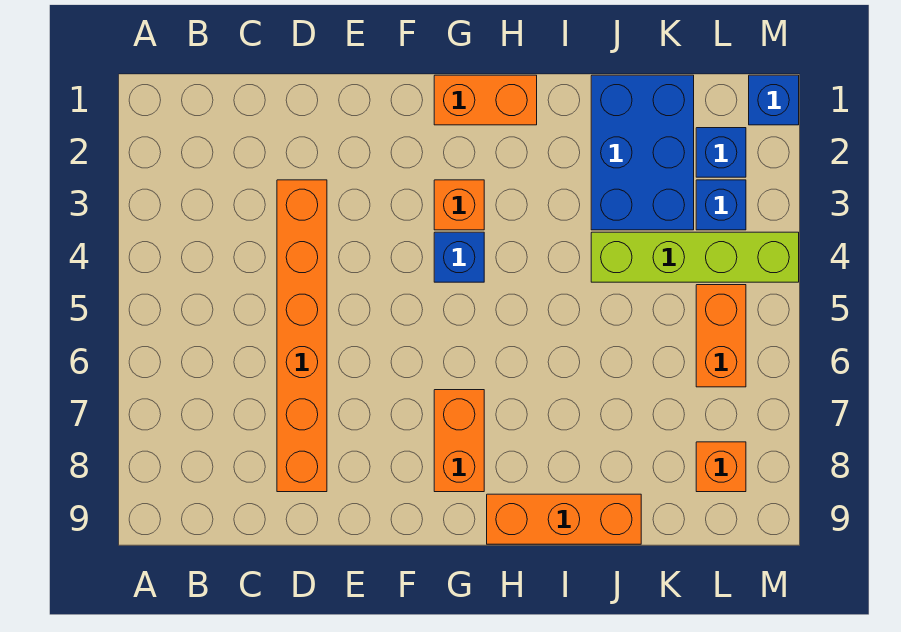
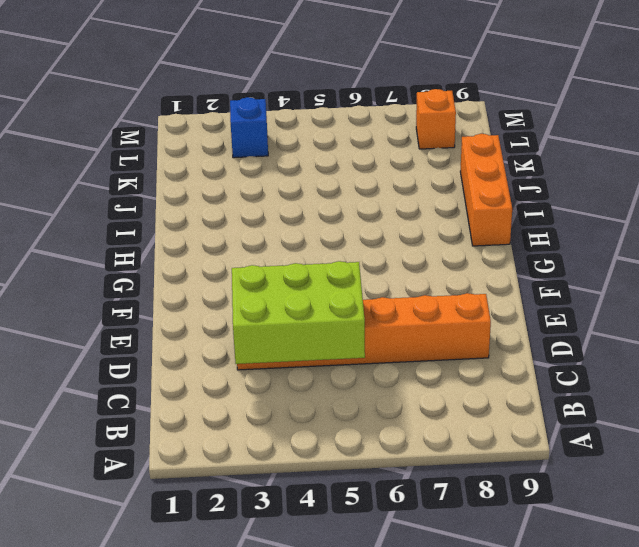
lime 2x3 brick [232,261,365,364] -> none
none -> orange 1x2 brick [434,75,537,125]
none -> orange 1x1 brick [434,180,484,230]
none -> blue 1x1 brick [434,232,484,282]

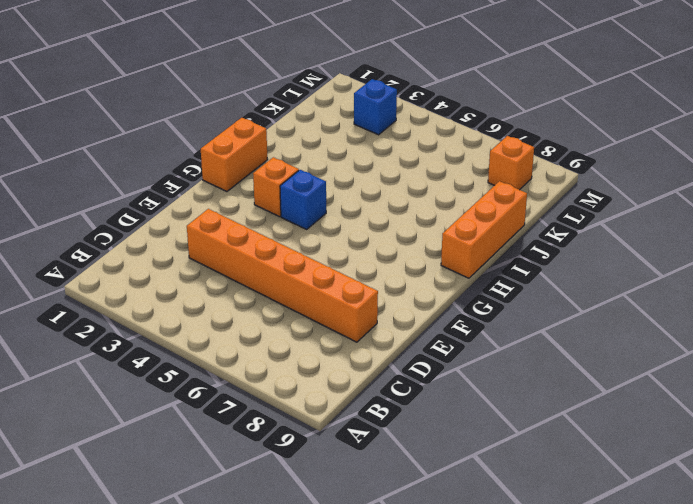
none -> orange 1x2 brick [434,390,484,492]
none -> blue 2x3 brick [591,75,694,230]
none -> lime 1x4 brick [591,232,799,282]

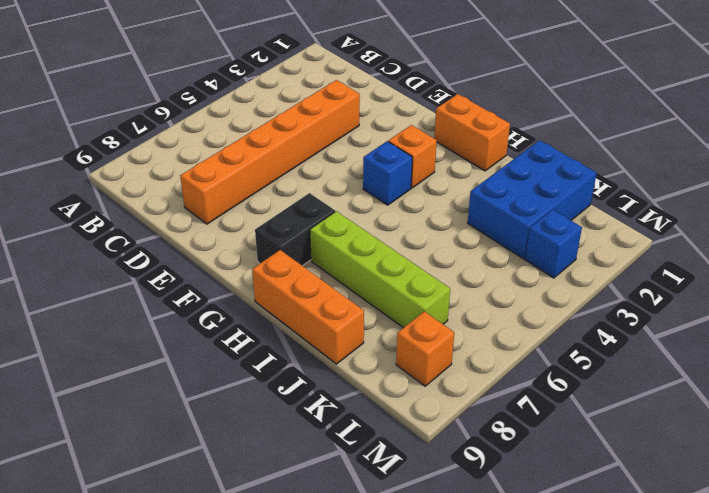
black 1x2 brick [255,193,335,266] -> orange 1x2 brick [434,390,484,492]
lime 1x4 brick [310,211,450,328] -> lime 1x4 brick moved to [591,232,799,282]
none -> blue 1x1 brick [696,128,746,177]
none -> orange 1x2 brick [696,285,746,387]
none -> blue 1x1 brick [749,75,799,125]

